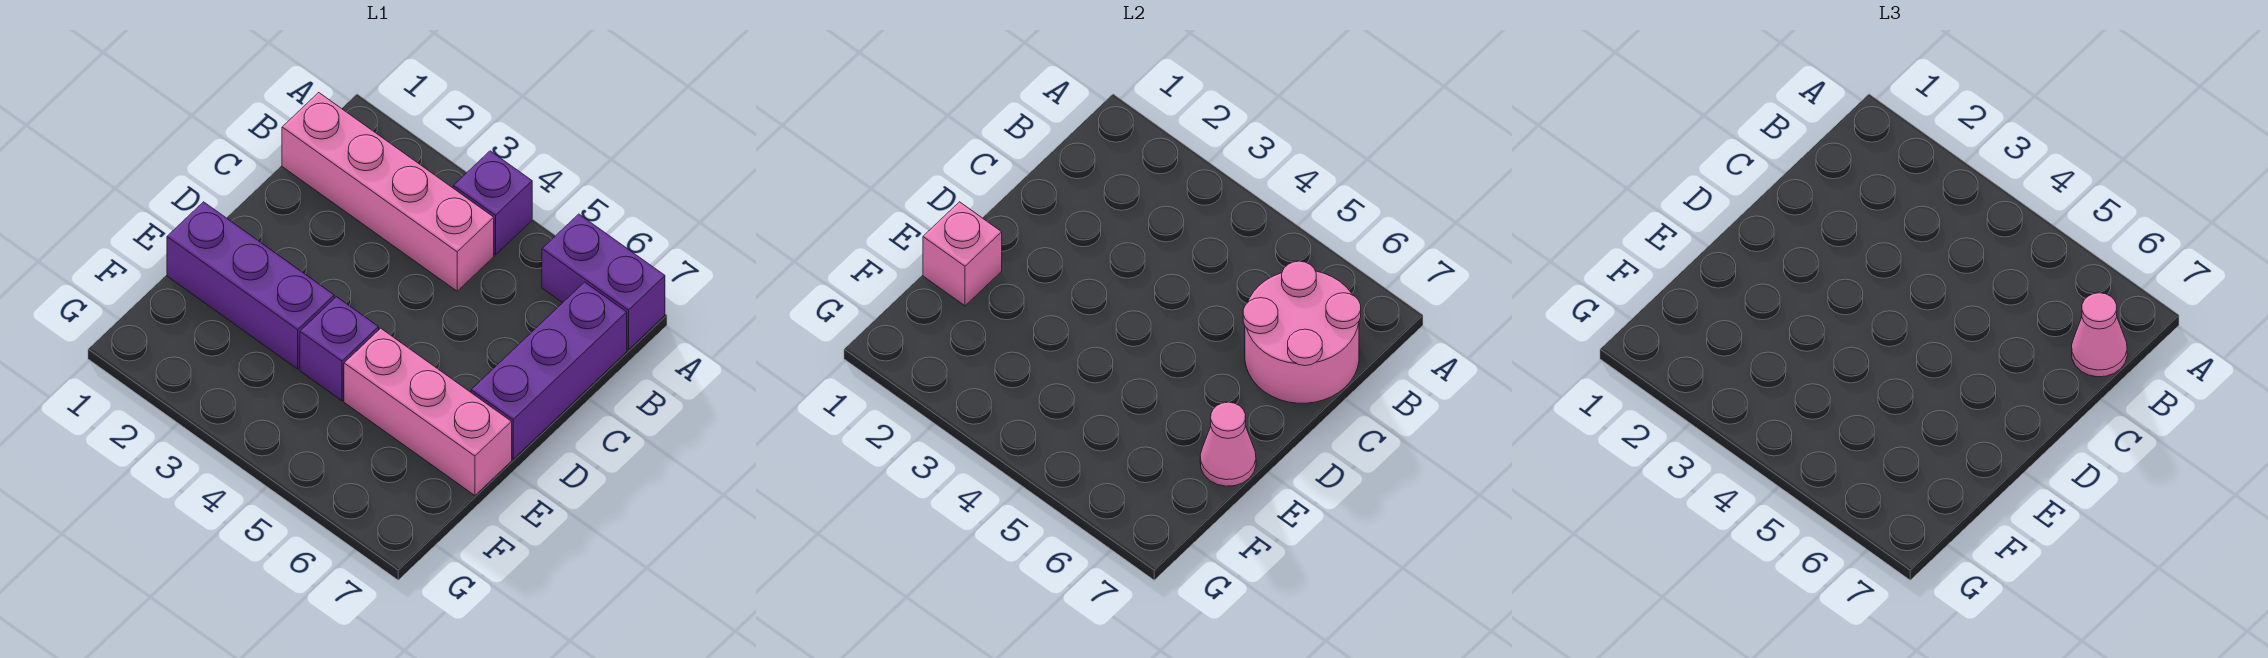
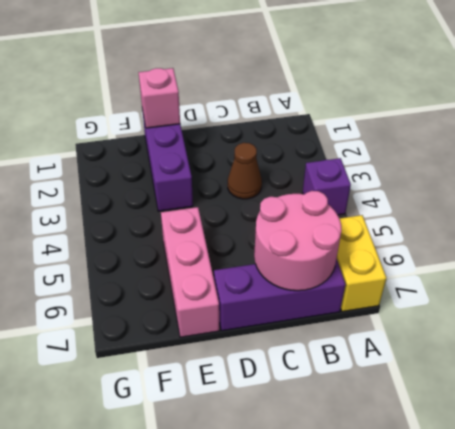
yellow 1x2 brick [337,215,386,312] -> purple 1x2 brick [542,214,665,350]
brown 1x1 cone [228,143,262,199] -> none
none -> pink 1x4 brick [282,93,494,291]
none -> purple 1x1 brick [300,297,379,401]

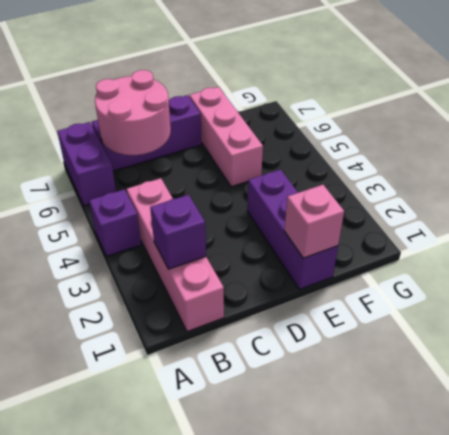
purple 1x1 brick [150,195,206,269] -> purple 1x1 brick moved to [300,297,379,401]
none -> pink 1x1 cone [1200,402,1256,486]
none -> pink 1x1 cone [2072,293,2127,377]

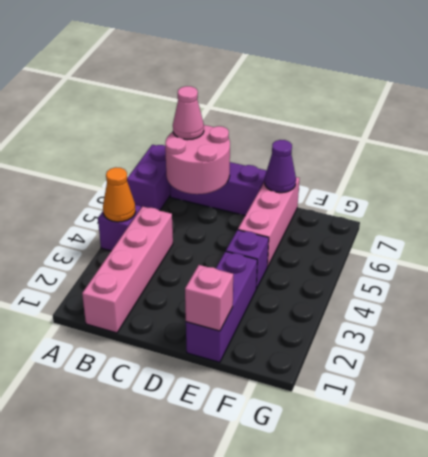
orange 1x1 cone [103,167,136,222] -> none
purple 1x1 cone [265,140,296,193] -> pink 1x1 cone [1200,402,1256,486]

